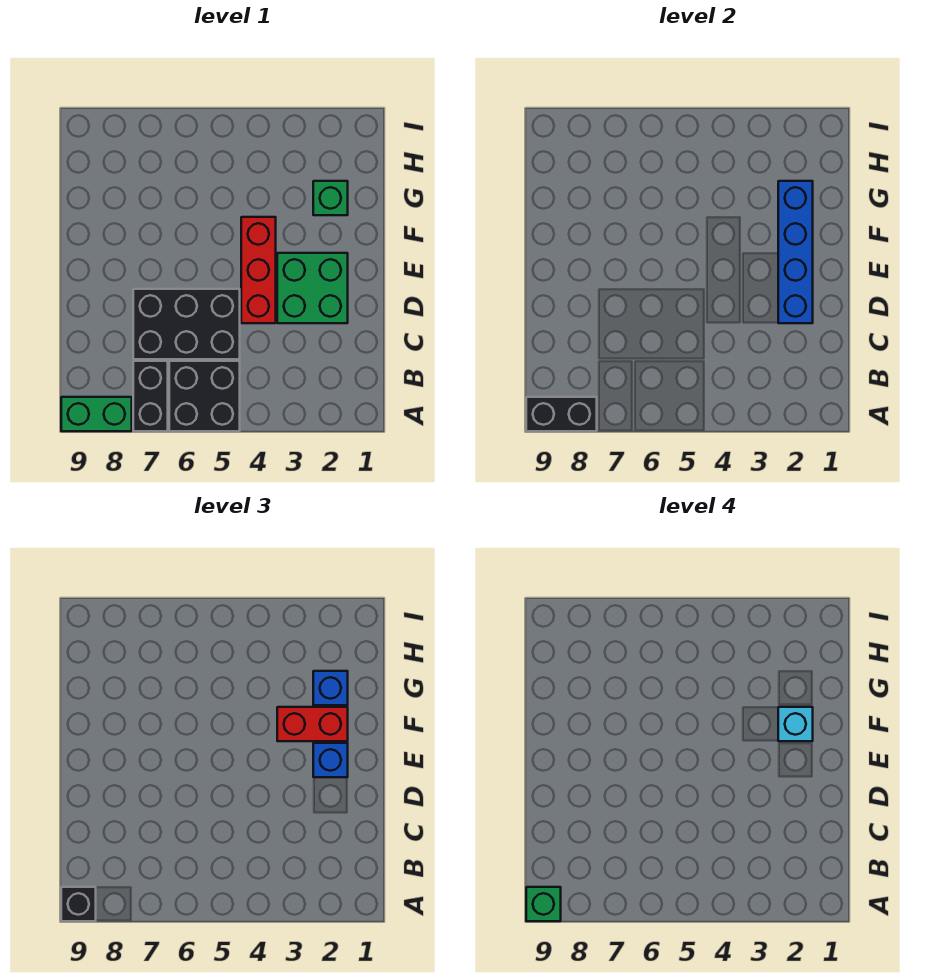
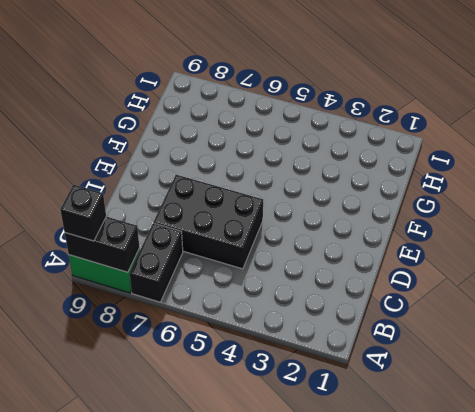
none -> black 2x2 brick [169,361,240,431]
none -> green 2x2 brick [277,253,348,323]
none -> red 1x3 brick [241,217,276,323]

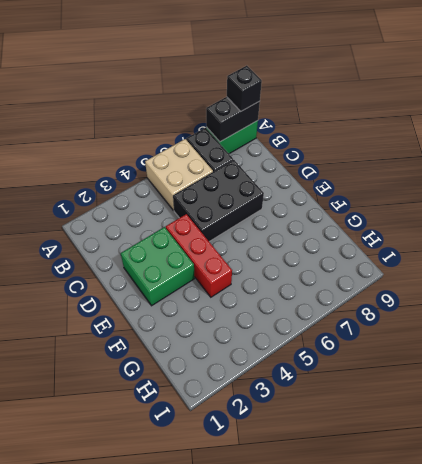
tan 2x2 brick [145,139,213,210] -> black 2x2 brick [169,361,240,431]
none -> green 1x1 brick [313,181,348,215]
none -> blue 1x4 brick [778,181,813,323]
none -> blue 1x1 brick [313,743,348,777]

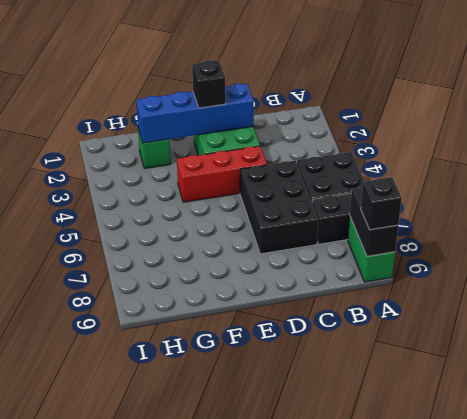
black 1x1 brick [192,60,226,108] -> blue 1x1 brick [313,743,348,777]
none -> red 1x2 brick [277,707,348,741]
none -> blue 1x1 brick [313,671,348,705]
none -> green 1x1 brick [526,887,561,921]

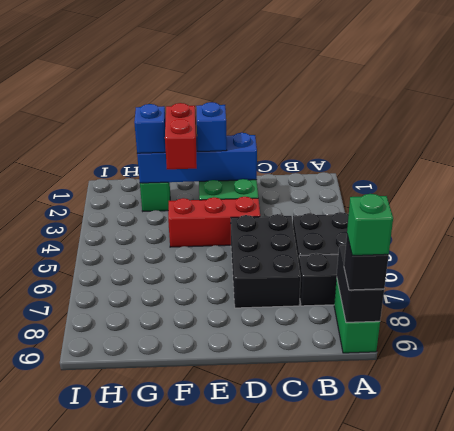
none -> cyan 1x1 brick [778,707,813,741]

